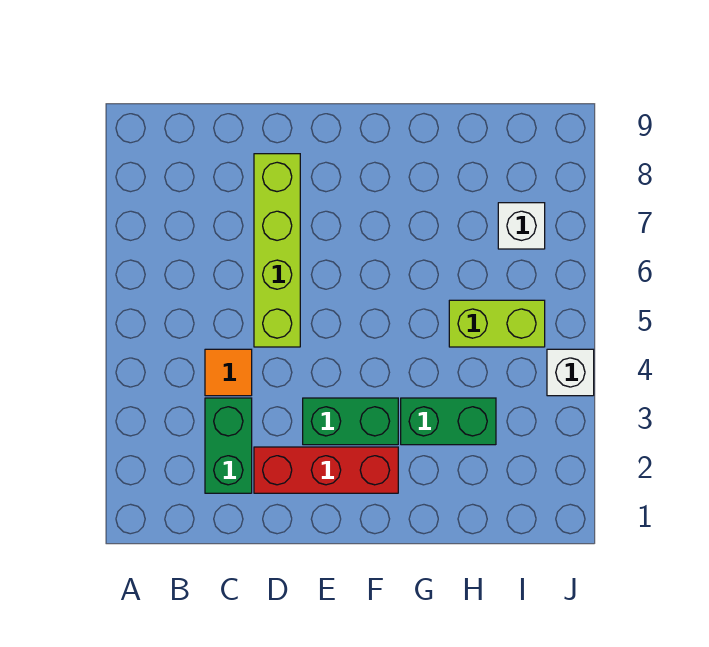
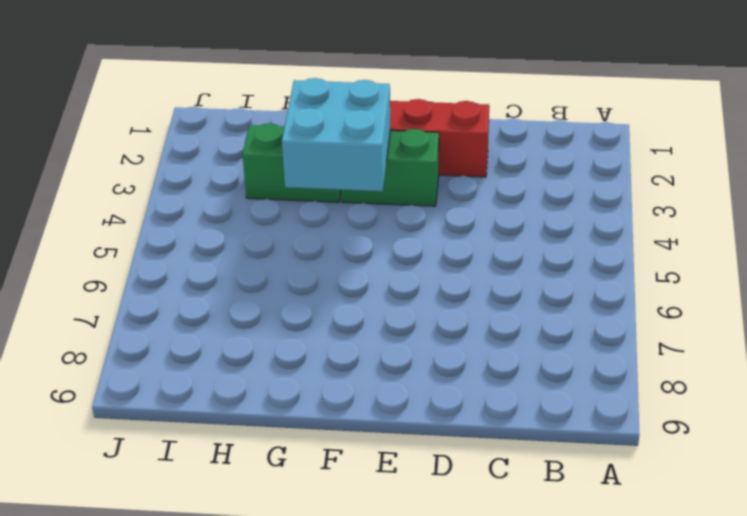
cyan 2x2 brick [282,78,391,191] -> none
none -> green 1x2 brick [205,398,252,493]
none -> orange 1x1 tile [205,349,252,396]

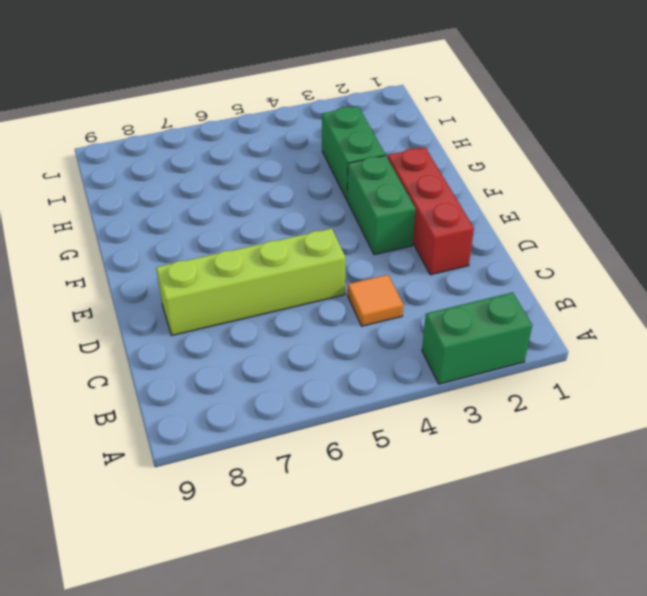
green 1x2 brick [422,292,532,384] -> green 1x2 brick moved to [205,398,252,493]
none -> lime 1x2 brick [449,300,545,347]
none -> white 1x1 brick [498,203,545,249]

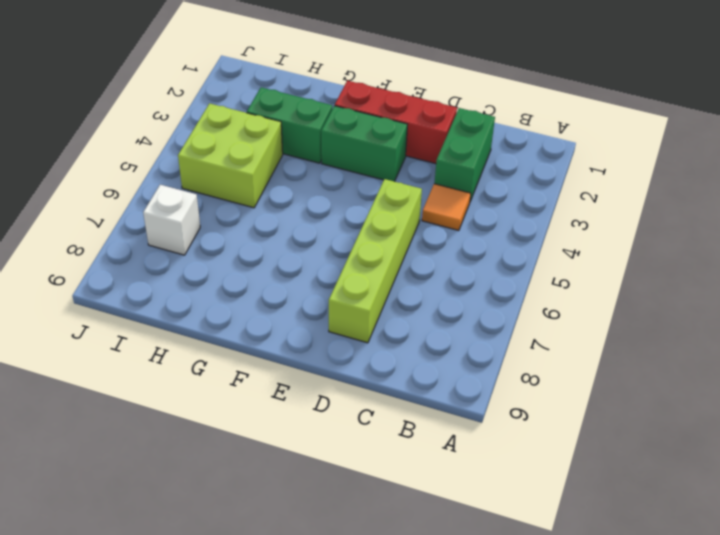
lime 2x2 brick [178,103,283,208] -> lime 1x2 brick [449,300,545,347]
none -> white 1x1 brick [547,349,594,396]

